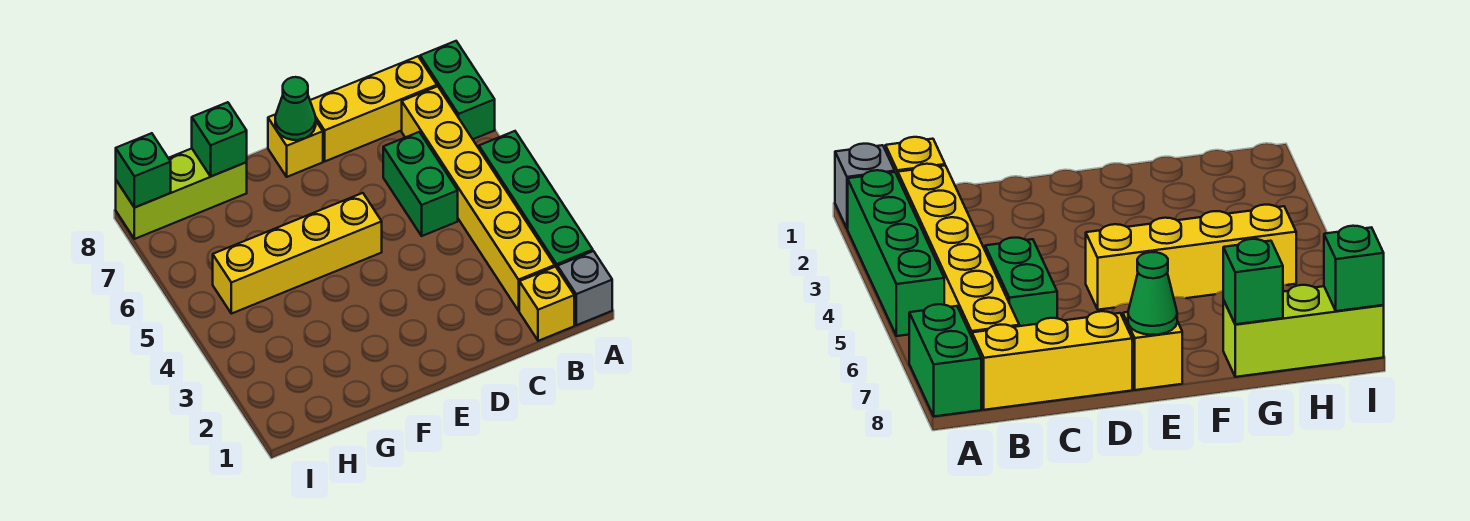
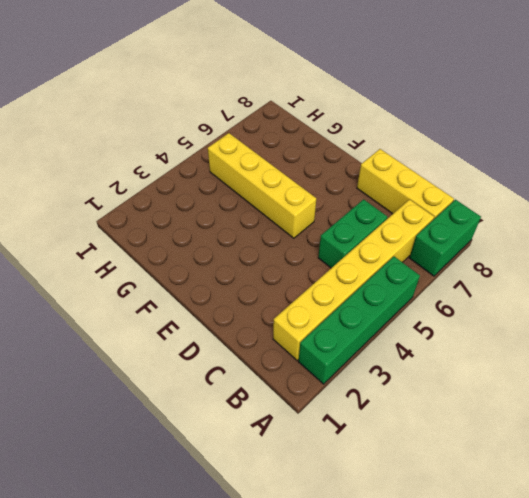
none -> grey 1x1 brick [558,251,612,325]
none -> yellow 1x1 brick [519,267,574,341]
none -> yellow 1x1 brick [268,114,323,177]

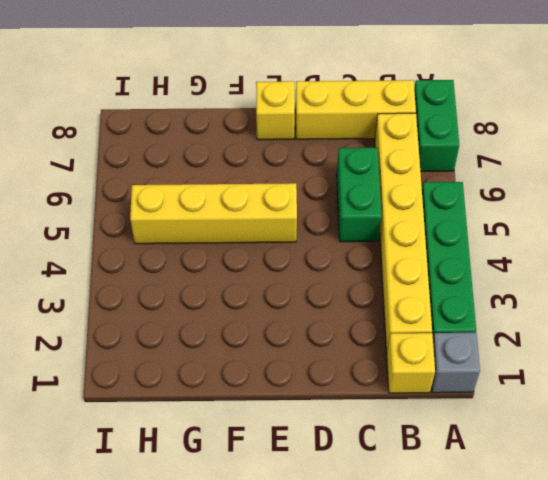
none -> lime 1x3 brick [116,149,247,239]
none -> green 1x1 cone [275,77,316,140]
none -> green 1x1 brick [192,102,247,176]

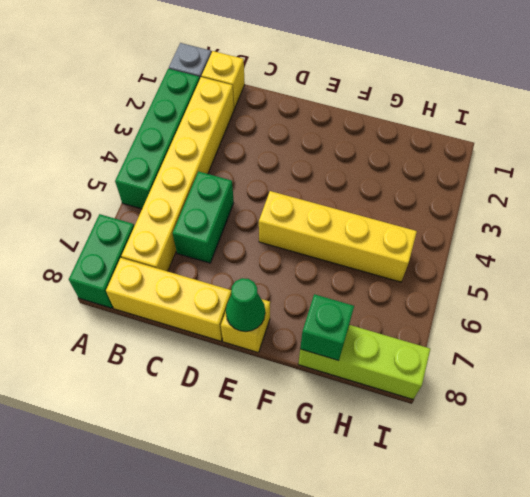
none -> green 1x1 brick [116,133,171,208]

